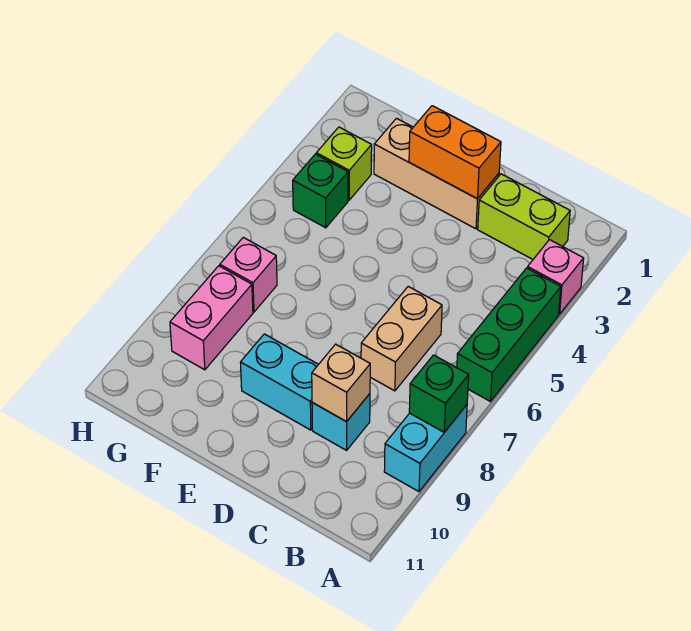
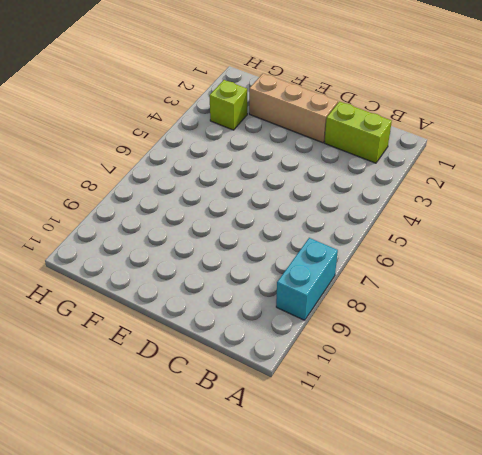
none -> pink 1x1 brick [528,240,584,314]
none -> green 1x3 brick [457,268,561,401]
none -> tan 1x2 brick [361,286,442,391]

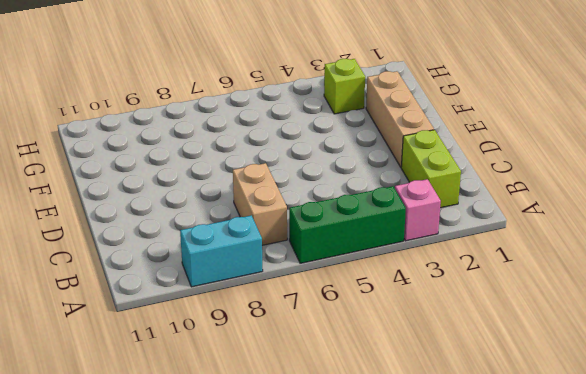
tan 1x2 brick [233,163,287,245] -> tan 1x2 brick turned to [361,286,442,391]
none -> cyan 1x1 brick [312,394,370,450]
none -> cyan 1x2 brick [240,334,319,430]
none -> green 1x1 brick [293,154,348,228]

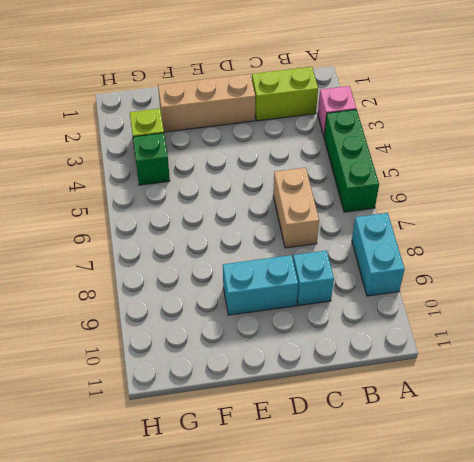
none -> pink 1x1 brick [220,237,277,312]
none -> pink 1x2 brick [170,266,253,370]
none -> green 1x1 brick [409,355,469,432]

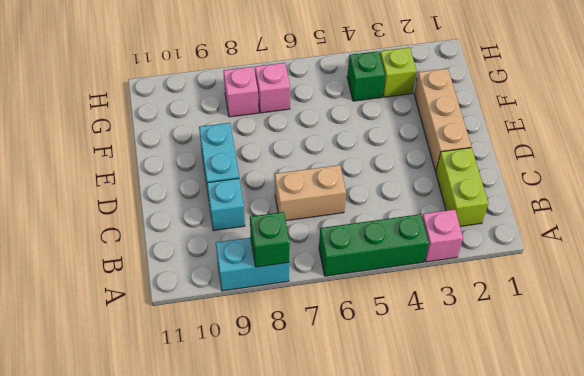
pink 1x1 brick [224,67,259,117] -> pink 1x2 brick [170,266,253,370]
none -> tan 1x1 brick [312,344,370,422]
none -> orange 1x2 brick [409,106,501,199]

